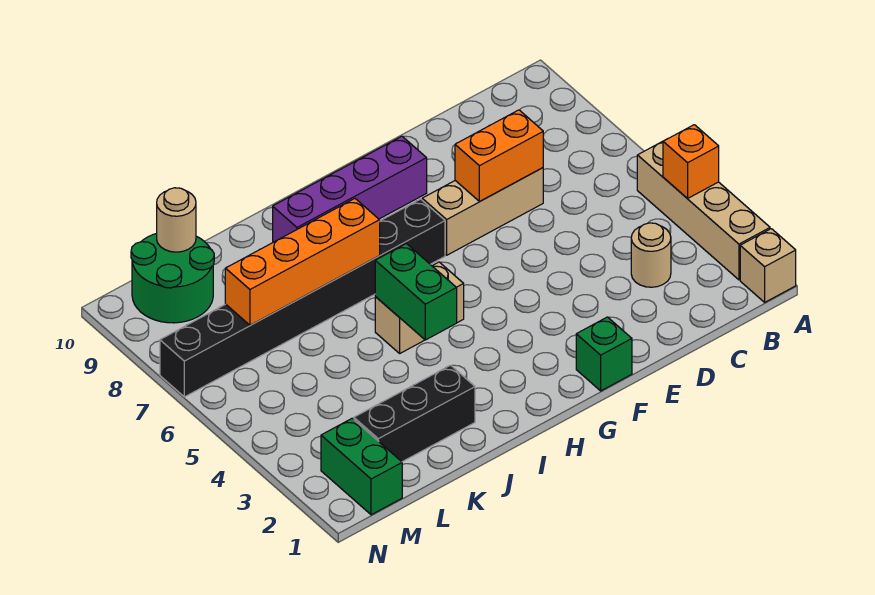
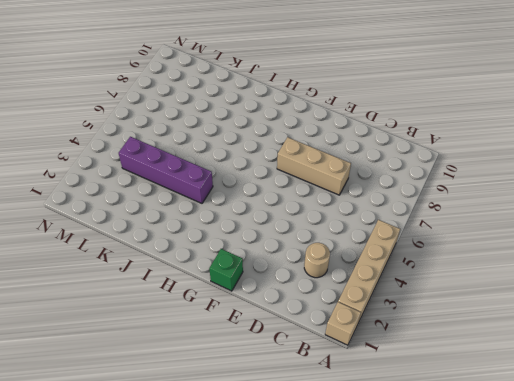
purple 1x4 brick [119,137,213,203] -> purple 1x4 brick moved to [273,136,427,242]
none -> black 1x8 brick [160,199,445,397]
none -> tan 1x2 brick [375,262,464,353]
none -> black 1x3 brick [354,365,475,462]

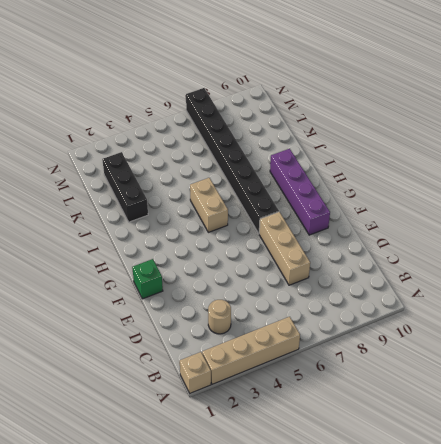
none -> green 2x2 round brick [131,233,214,323]
none -> green 1x2 brick [321,418,402,515]
none -> orange 1x1 brick [663,125,719,199]

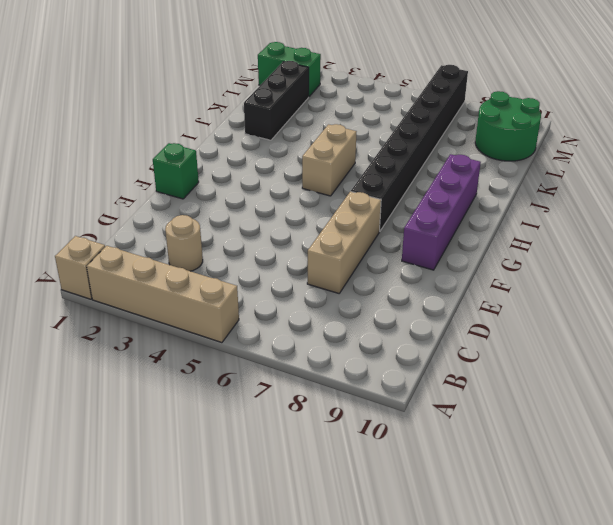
none -> orange 1x1 brick [663,125,719,199]
none -> orange 1x2 brick [455,110,543,201]
none -> green 1x2 brick [375,244,457,340]

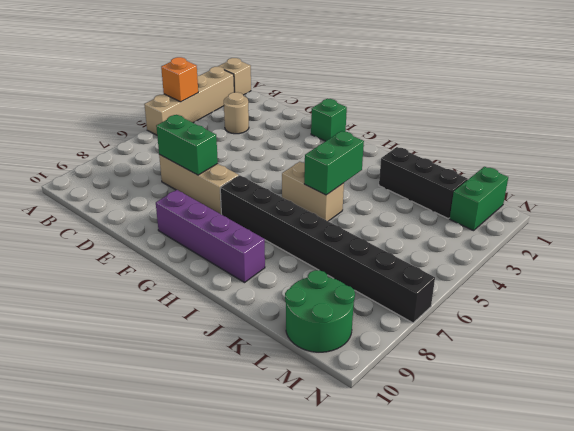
green 1x2 brick [156,115,218,175] -> orange 1x2 brick [455,110,543,201]
none -> orange 1x4 brick [225,199,380,325]
none -> tan 1x1 round brick [157,188,196,252]

